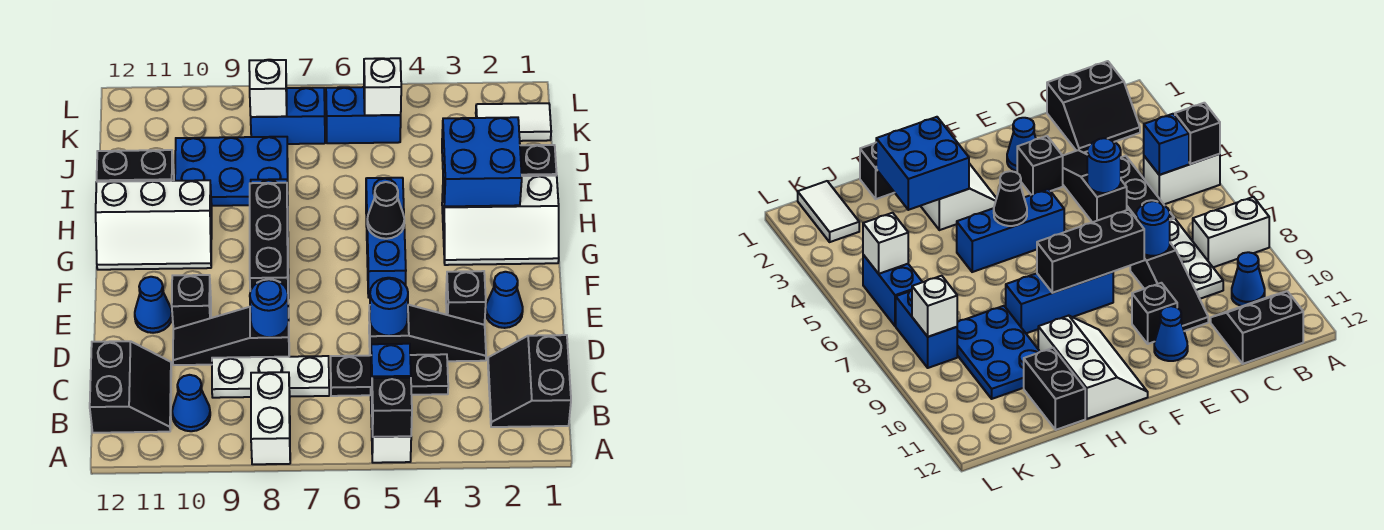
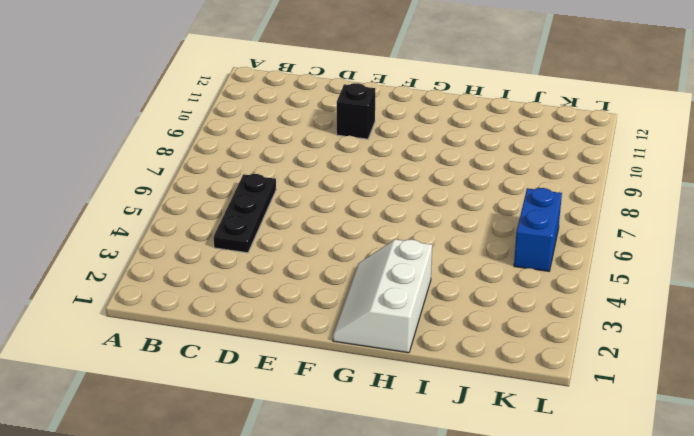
none -> white 1x2 brick [371,390,411,463]
none -> white 1x2 brick [251,372,290,464]
none -> black 2x2 slope [488,335,571,427]
none -> blue 1x1 cone [172,375,210,431]

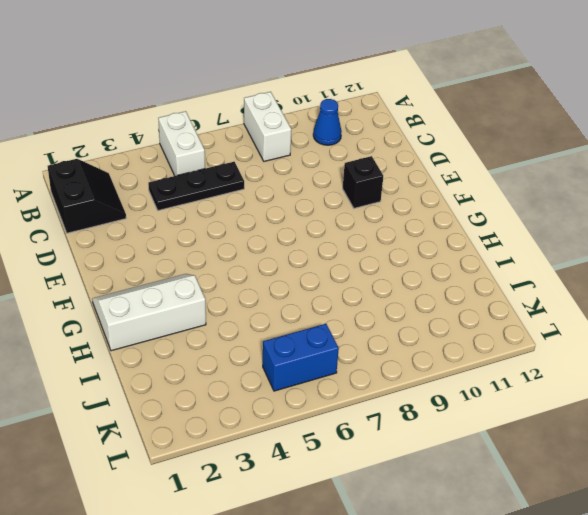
none -> black 2x2 slope [90,341,171,433]
none -> white 1x3 plate [212,356,329,398]
none -> black 1x3 slope [369,305,486,361]
none -> black 1x3 slope [173,307,289,365]

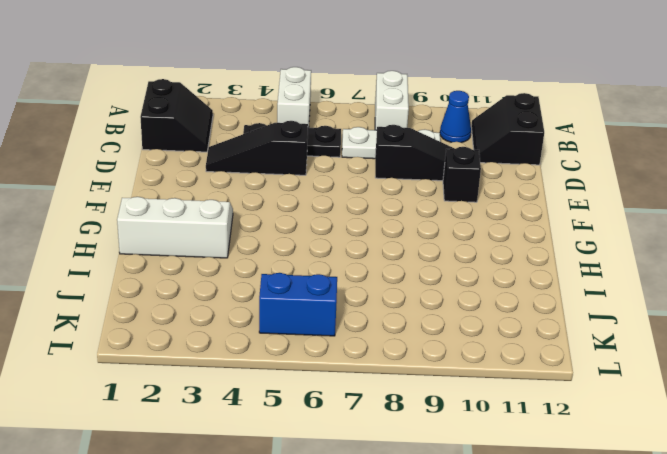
none -> blue 1x1 cone [485,272,523,328]
none -> black 1x1 brick [446,271,486,325]
none -> blue 1x1 cone [135,277,172,333]
none -> blue 1x3 brick [366,178,406,298]

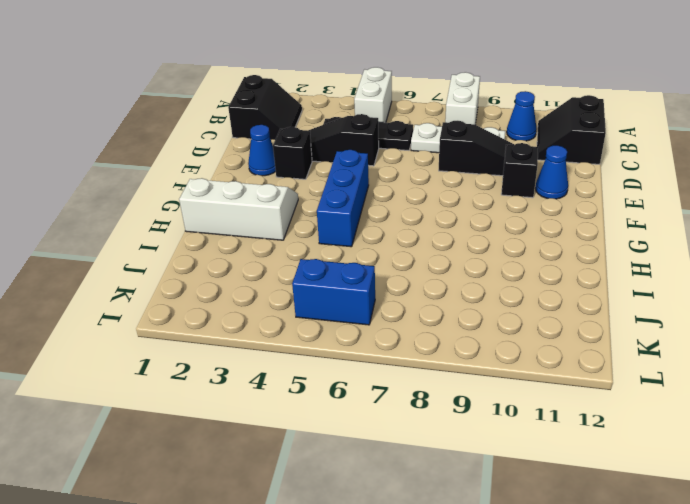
none -> blue 1x3 brick [1006,272,1113,333]
none -> white 2x3 slope [96,180,212,270]
none -> black 1x1 brick [520,145,557,176]
none -> blue 2x3 plate [175,137,288,206]

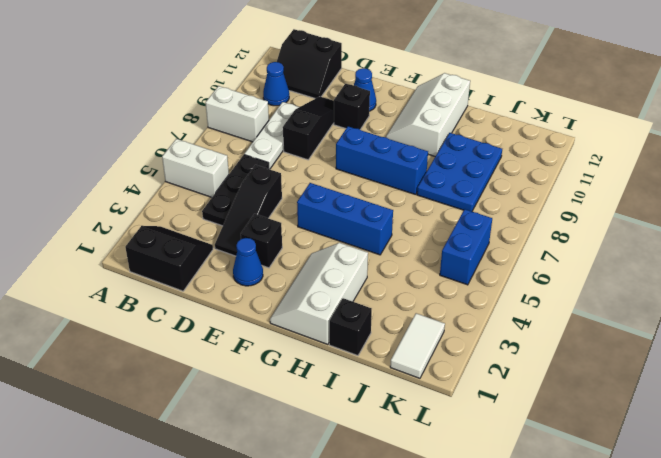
none -> black 1x2 brick [97,150,174,182]
none -> blue 1x2 brick [251,88,325,144]
none -> black 1x1 brick [372,378,412,437]
none -> blue 1x1 brick [371,344,411,390]

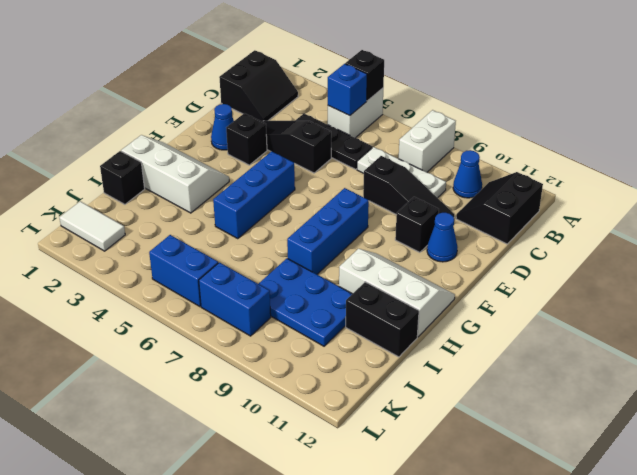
none -> blue 1x1 round brick [370,278,408,336]
none -> blue 1x1 round brick [250,279,289,337]
none -> black 1x3 brick [250,183,288,292]
none -> black 1x1 cone [367,182,404,239]

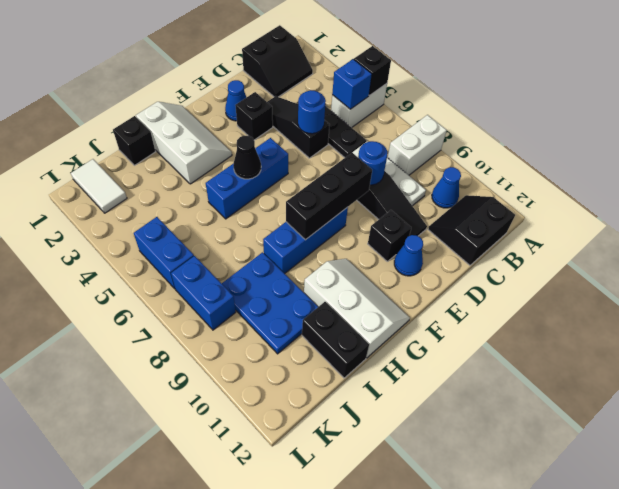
none -> blue 2x2 brick [442,117,522,206]
none -> white 1x1 brick [364,58,401,115]
none -> white 1x1 brick [249,60,287,117]

